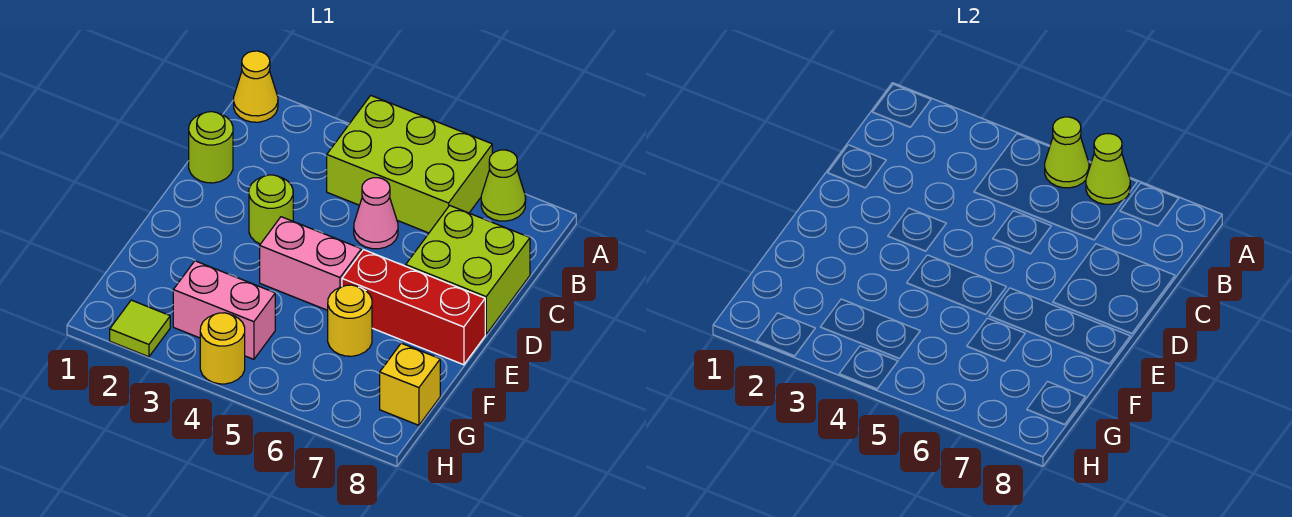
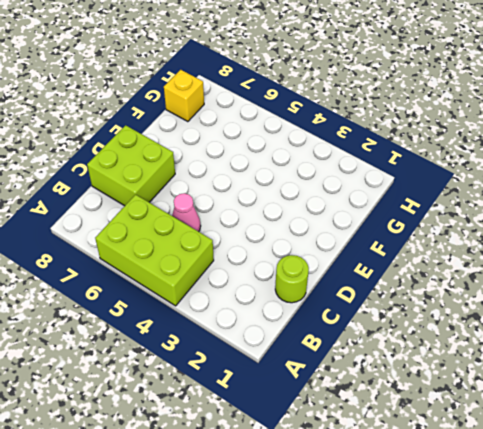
none -> yellow 1x1 cone [234,51,278,122]
none -> lime 1x1 cone [481,150,526,221]
none -> lime 1x1 round brick [249,175,293,244]

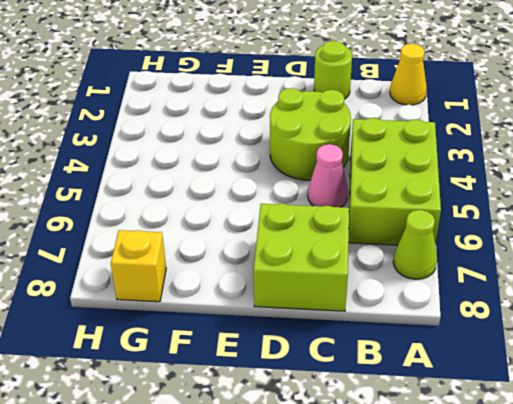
lime 2x2 round brick [270,88,351,180] -> lime 1x1 round brick [249,175,293,244]
none -> pink 1x2 brick [260,217,361,310]
none -> red 1x3 brick [342,250,485,365]
none -> yellow 1x1 round brick [328,285,372,356]

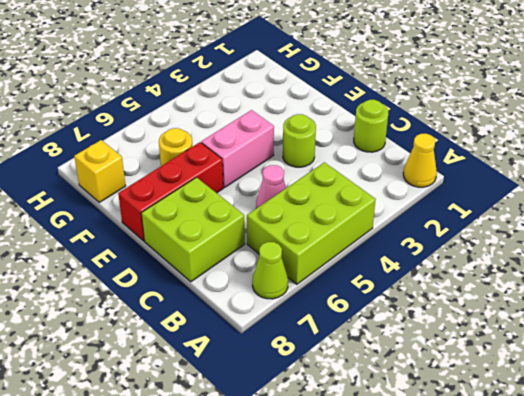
none -> pink 1x2 brick [173,261,275,359]
none -> lime 1x1 tile [110,300,170,357]
none -> yellow 1x1 round brick [200,313,245,384]

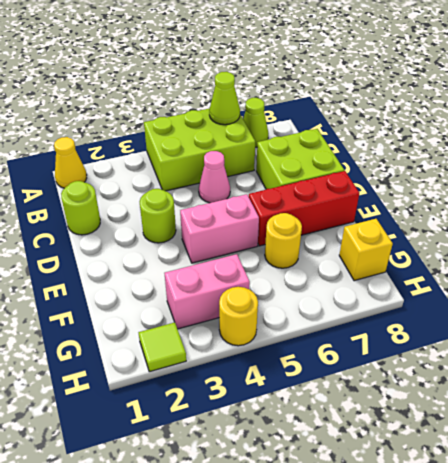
none -> lime 1x1 cone [1045,117,1089,188]

